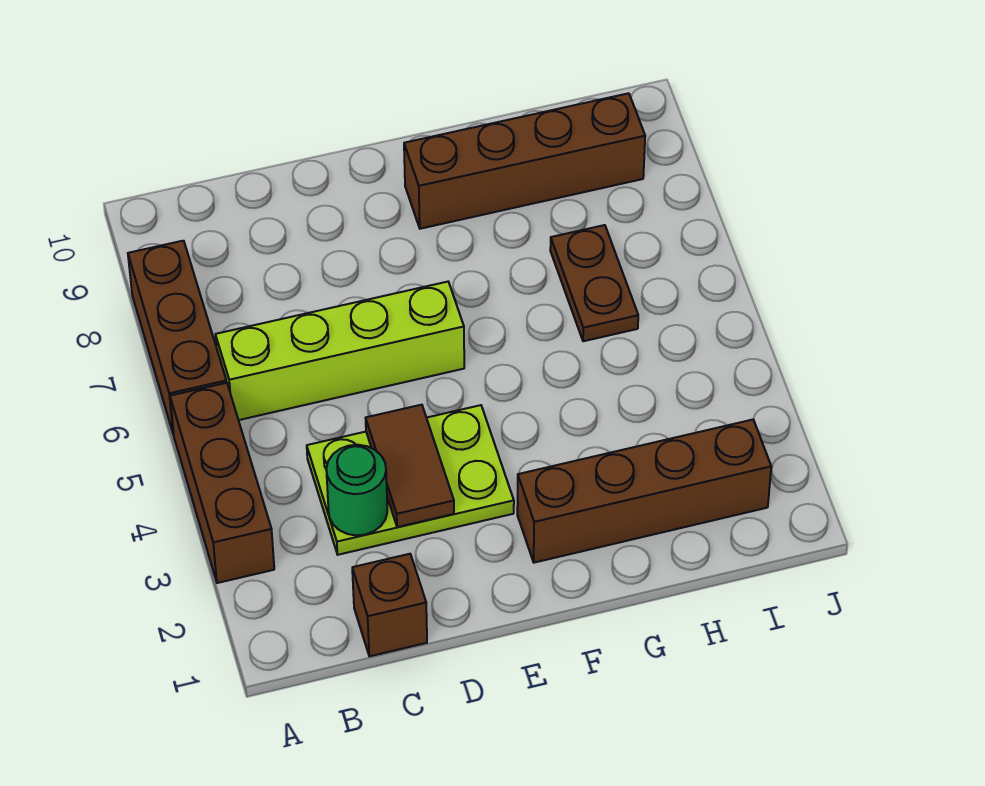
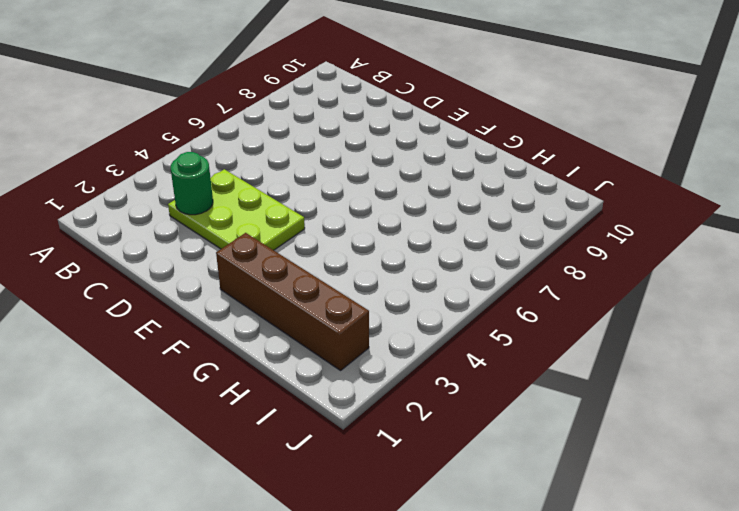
none -> brown 1x3 brick [170,383,274,583]
none -> brown 1x3 brick [128,241,227,435]

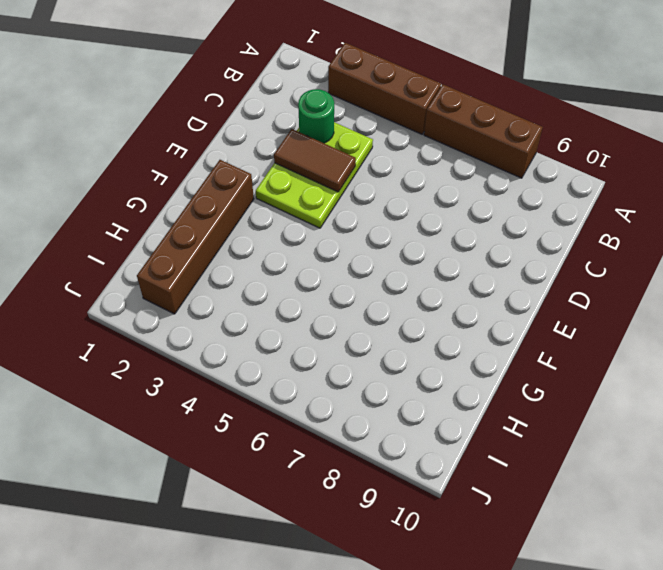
none -> lime 1x4 brick [215,282,464,420]
none -> brown 1x1 brick [352,554,427,656]

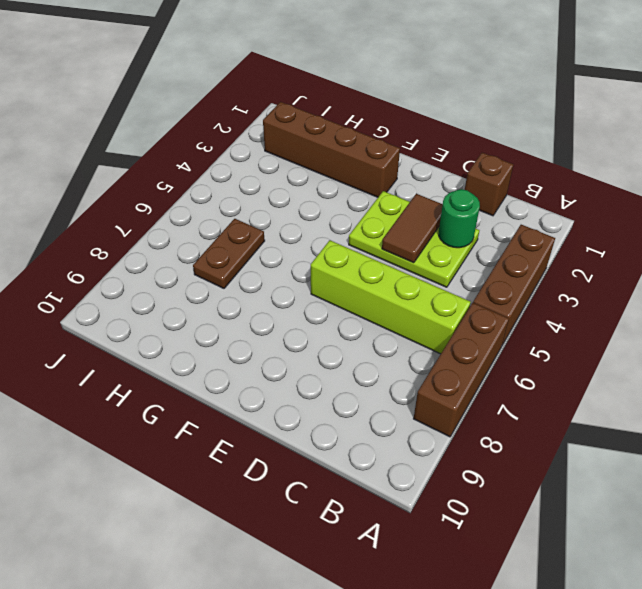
none -> brown 1x4 brick [404,93,645,229]

